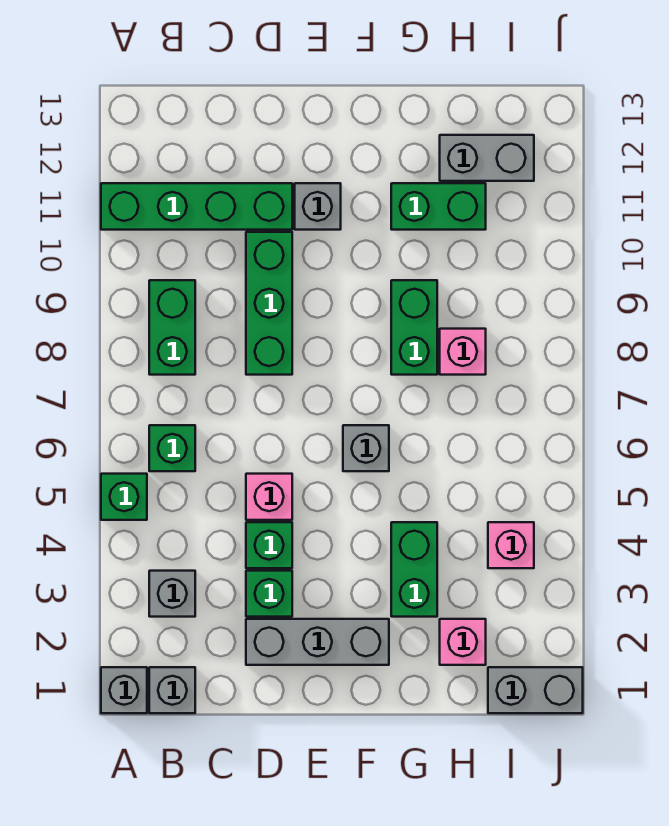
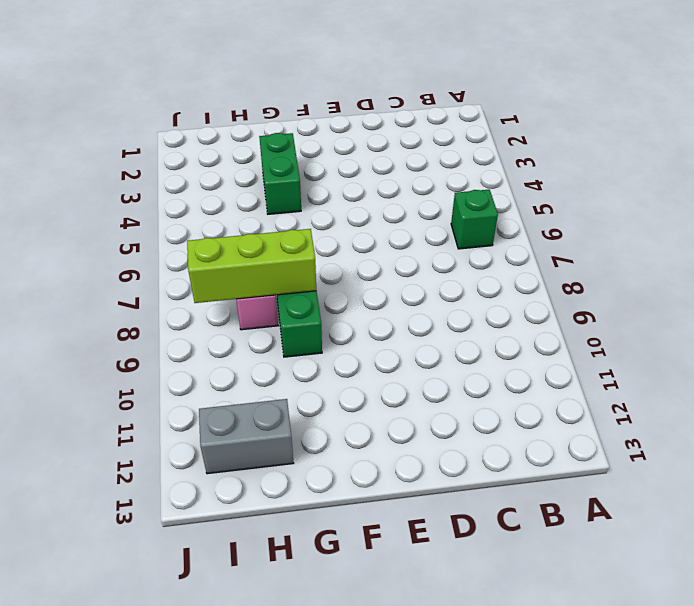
lime 1x3 brick [187,229,316,303] -> none
none -> grey 1x1 brick [101,667,147,713]
none -> green 1x1 brick [101,474,147,520]
none -> green 1x4 brick [101,183,292,230]

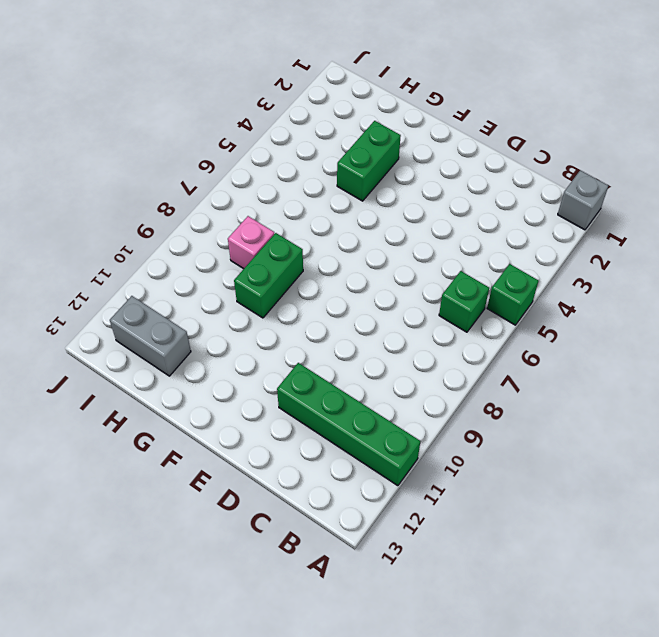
none -> grey 1x1 brick [149,667,195,713]
none -> grey 1x1 brick [149,571,195,617]
none -> green 1x2 brick [149,280,195,375]

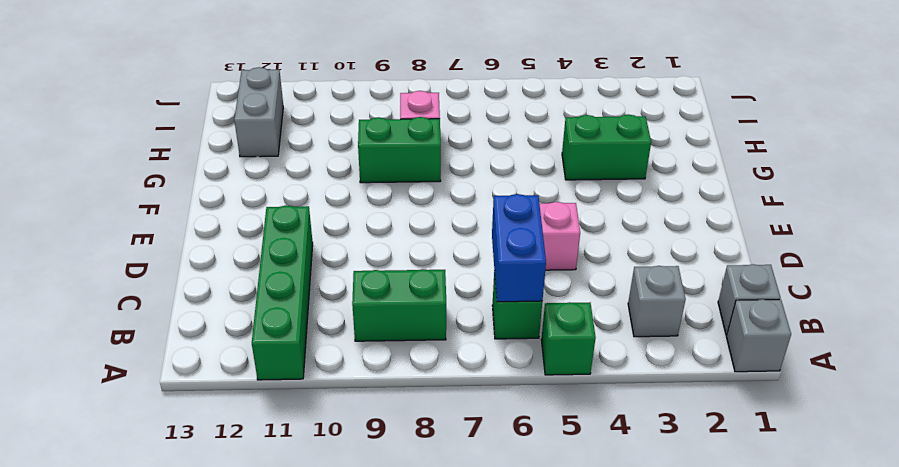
blue 1x2 brick [492,194,546,302] -> none
none -> grey 1x3 brick [246,619,389,665]
none -> green 1x1 brick [246,571,292,617]
none -> green 1x1 brick [246,522,292,568]

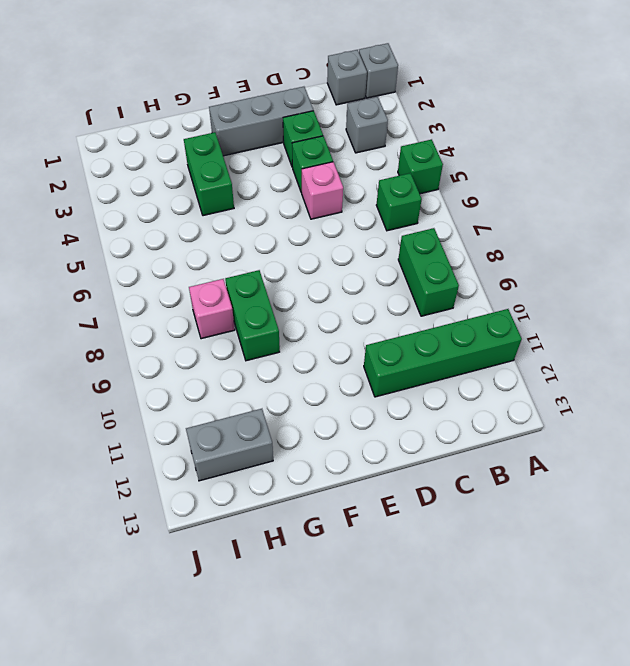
none -> green 1x3 brick [246,232,292,375]
none -> grey 1x1 brick [295,183,341,230]
none -> grey 1x1 brick [343,425,389,471]

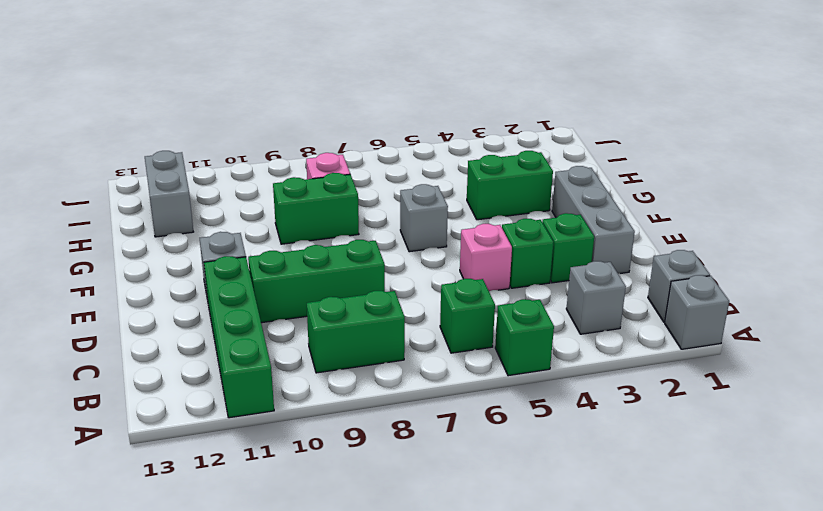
none -> green 1x2 brick [391,183,486,230]
none -> pink 1x1 brick [440,619,486,665]
none -> grey 1x2 brick [488,667,583,713]

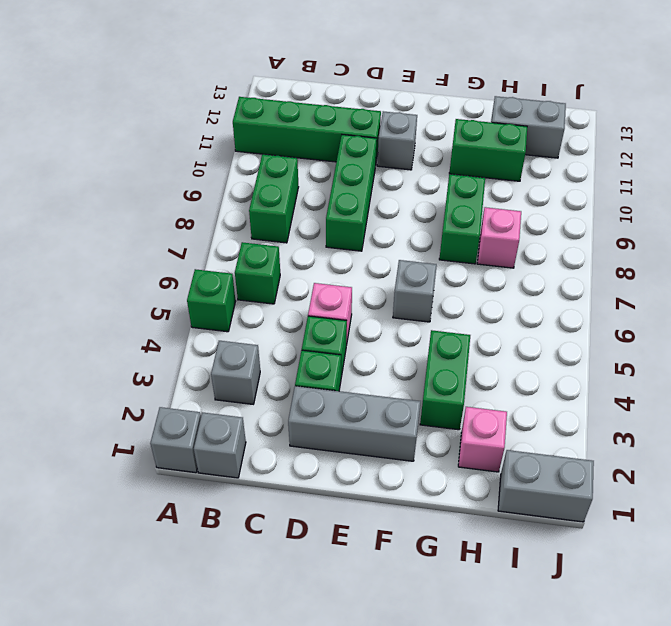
none -> pink 1x1 brick [488,522,534,568]

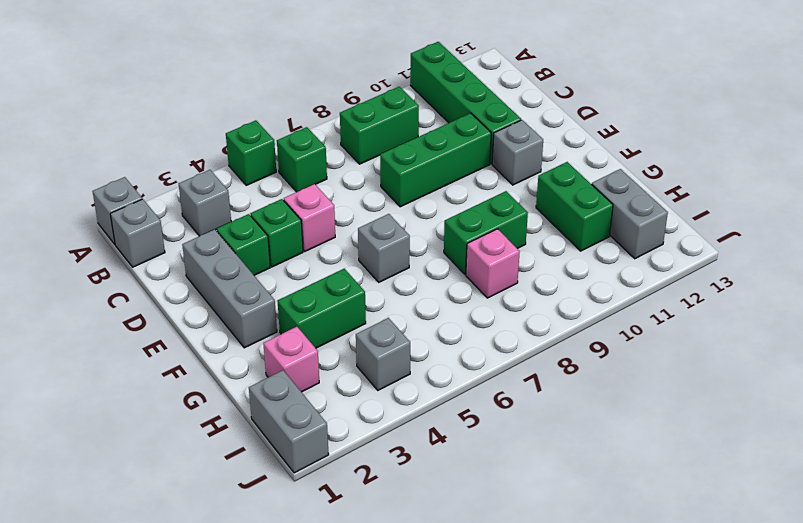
grey 1x1 brick [356,318,410,390] -> pink 1x1 brick [488,522,534,568]

